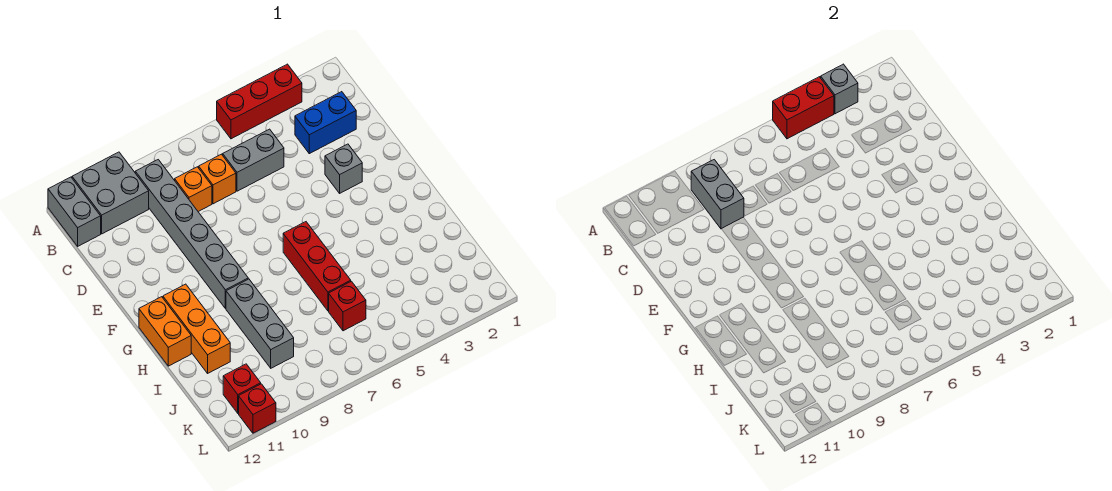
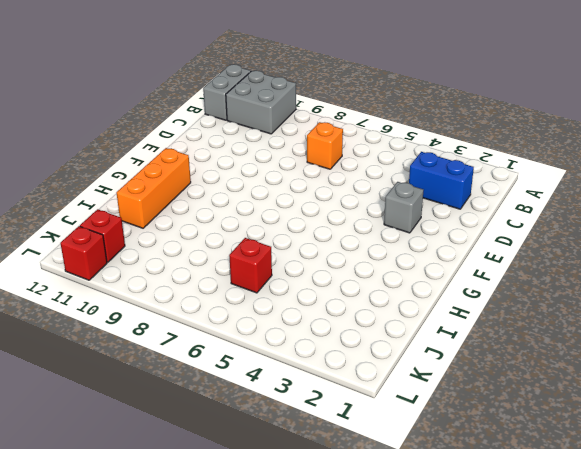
none -> red 1x3 brick [217,64,302,139]
none -> grey 1x6 brick [135,160,248,309]
none -> grey 1x2 brick [223,129,284,191]

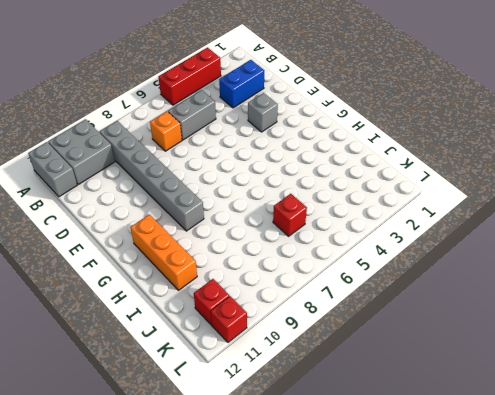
none -> orange 1x1 brick [175,167,212,212]
none -> red 1x3 brick [283,222,351,311]
none -> orange 1x2 brick [139,297,191,366]

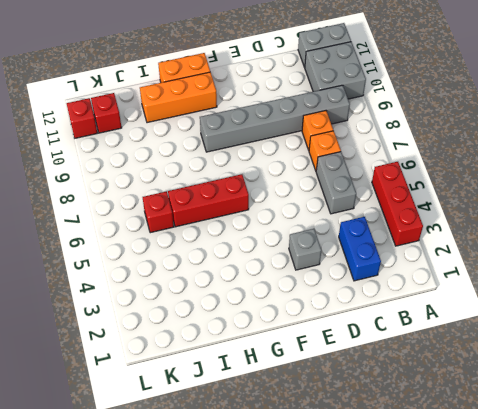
none -> grey 1x3 brick [226,279,294,368]
none -> grey 1x1 brick [821,64,858,114]
none -> red 1x2 brick [773,77,834,139]

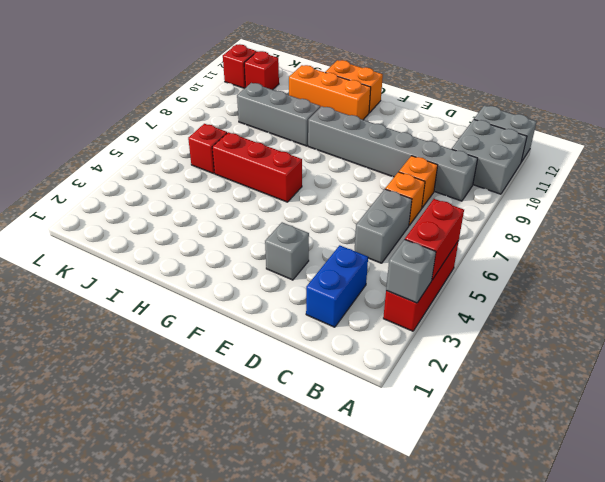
none -> grey 1x2 brick [691,160,744,229]

